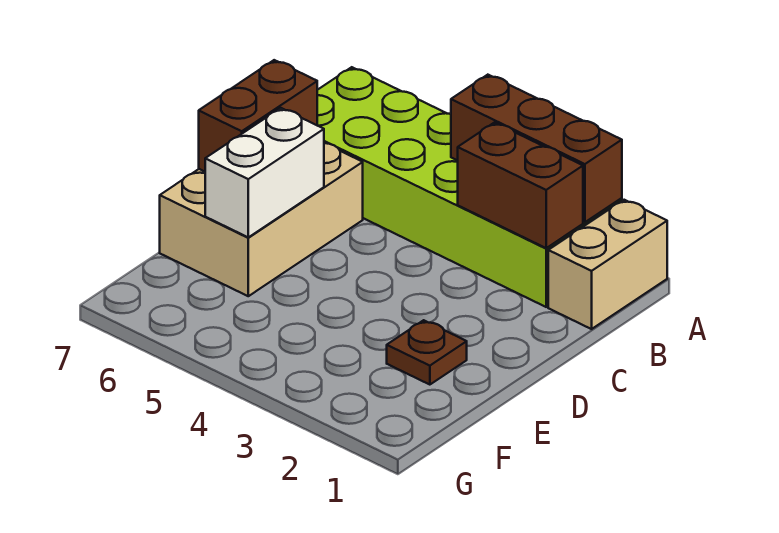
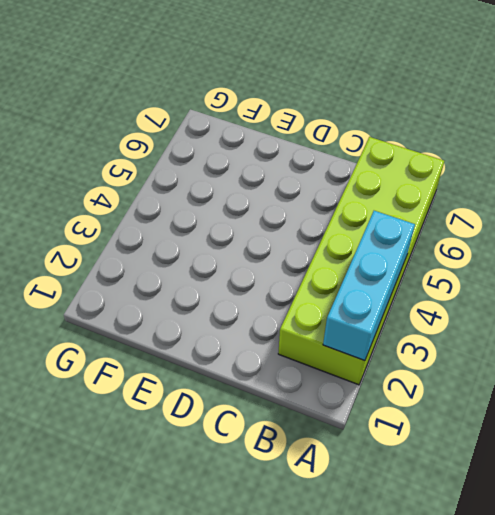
cyan 1x3 brick [323,211,415,361] -> brown 1x3 brick [451,75,622,222]
none -> tan 1x2 brick [548,200,667,329]
none -> tan 2x3 brick [160,143,363,296]

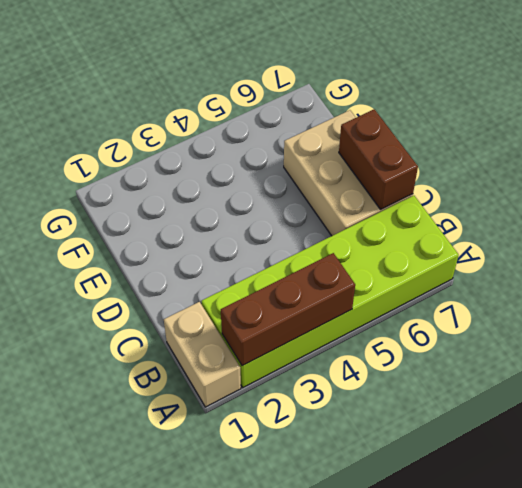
none -> brown 1x1 plate [387,320,467,385]
none -> brown 1x2 brick [458,123,583,248]

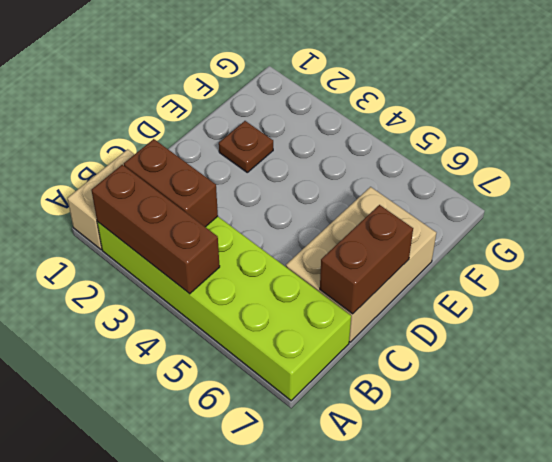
none -> white 1x2 brick [205,108,324,237]

